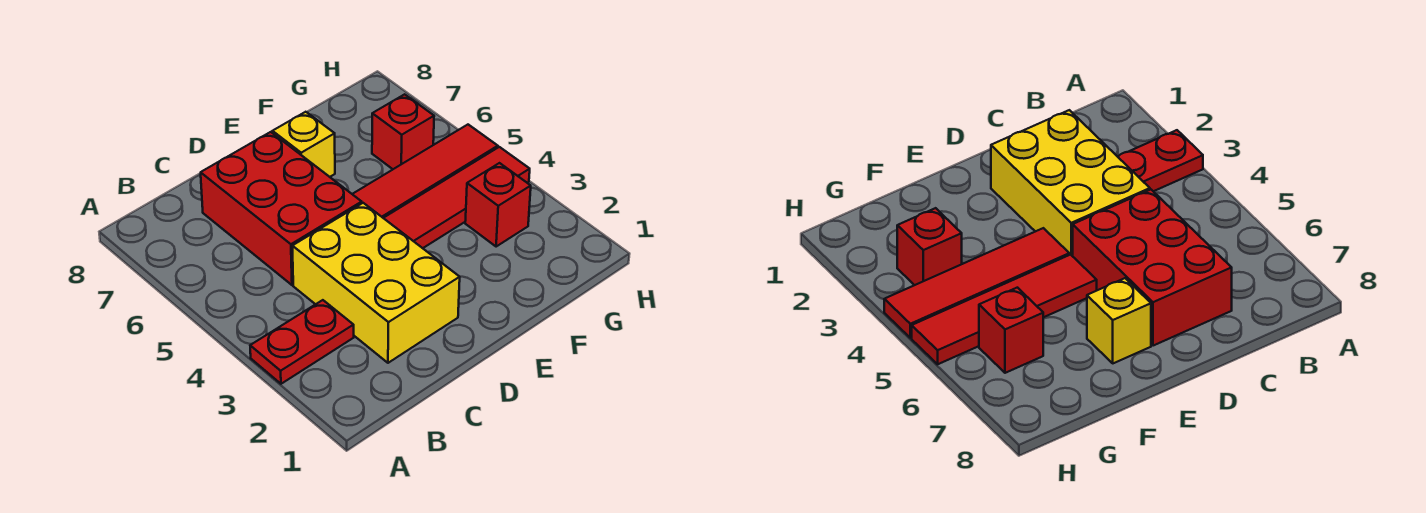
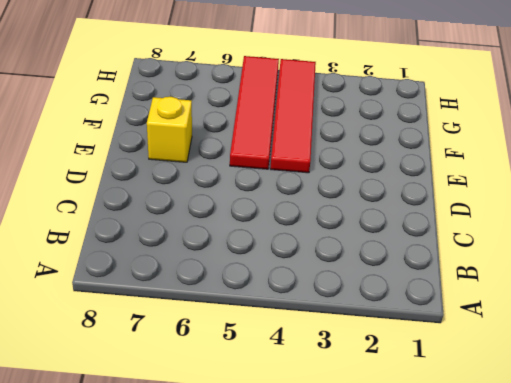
none -> red 1x2 plate [250,300,354,384]
none -> yellow 2x3 brick [292,203,460,363]

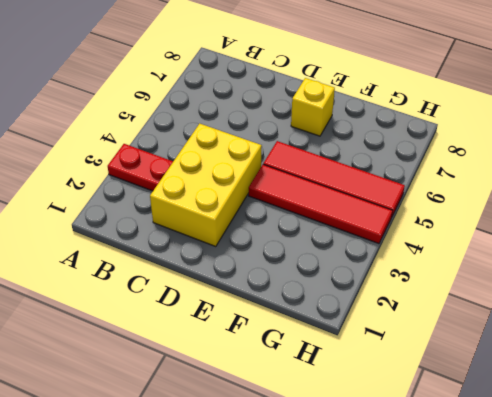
none -> red 2x3 brick [201,132,362,285]
none -> red 1x1 brick [465,163,531,247]

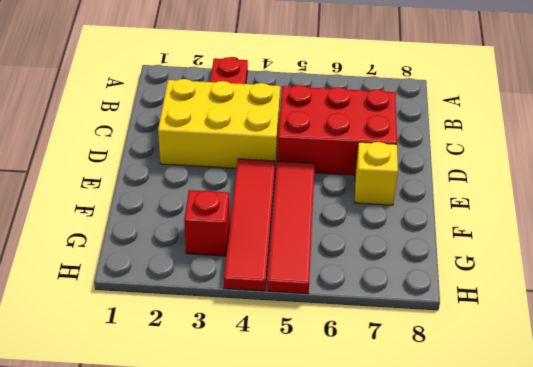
none -> red 1x1 brick [372,94,434,169]

